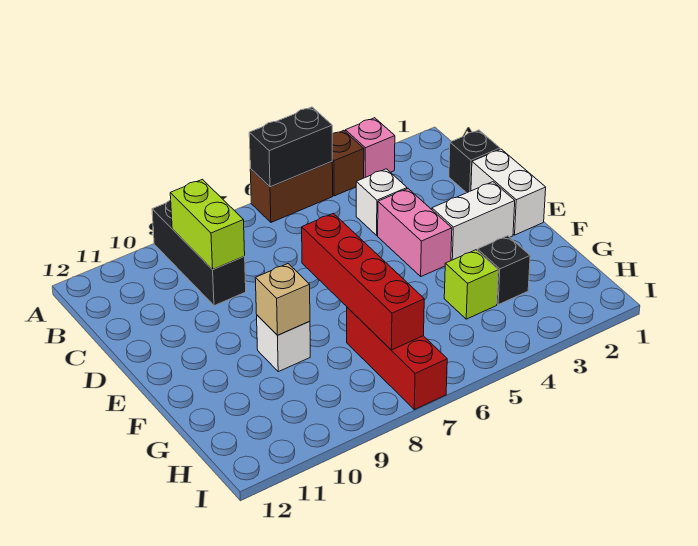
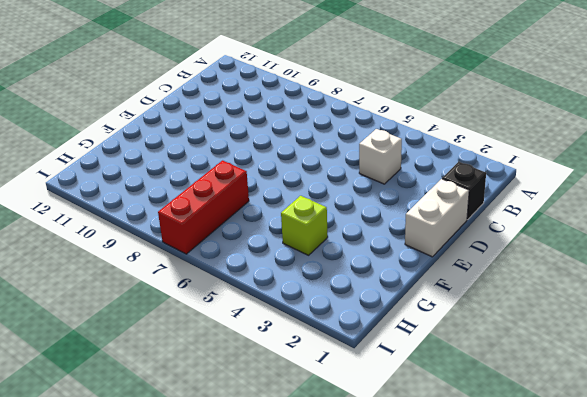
none -> pink 1x1 brick [345,118,395,178]
none -> brown 1x1 brick [332,130,364,196]
none -> brown 1x2 brick [250,162,333,222]

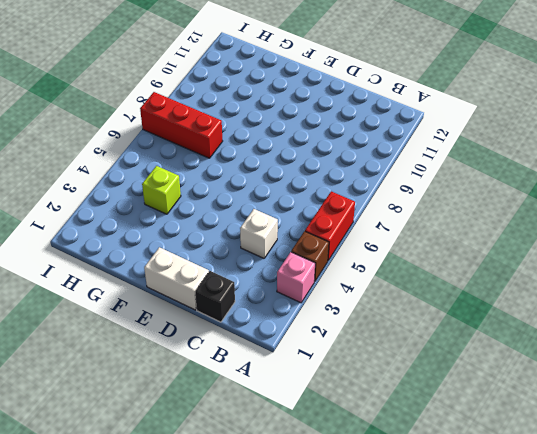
red 1x2 brick [305,191,355,260] -> brown 1x2 brick [250,162,333,222]
none -> black 1x3 brick [152,200,246,306]
none -> pink 1x2 brick [378,189,452,276]
none -> white 1x2 brick [432,182,515,260]

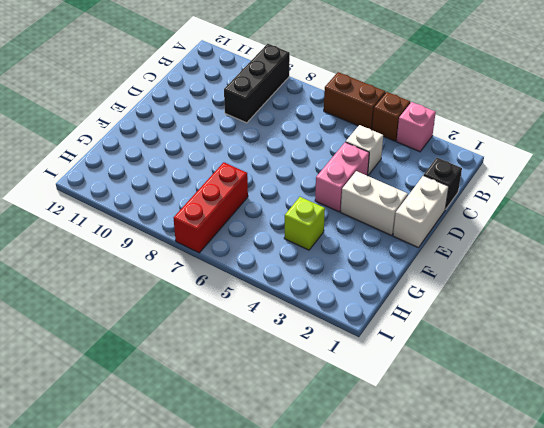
none -> white 1x1 brick [257,315,310,372]
none -> black 1x1 brick [478,236,530,305]
none -> black 1x2 brick [249,107,332,187]

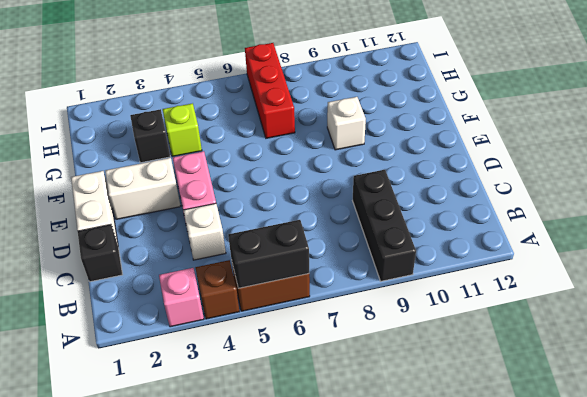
none -> lime 1x2 brick [170,179,245,270]
none -> red 1x4 brick [302,213,424,350]
none -> tan 1x1 brick [255,264,310,335]

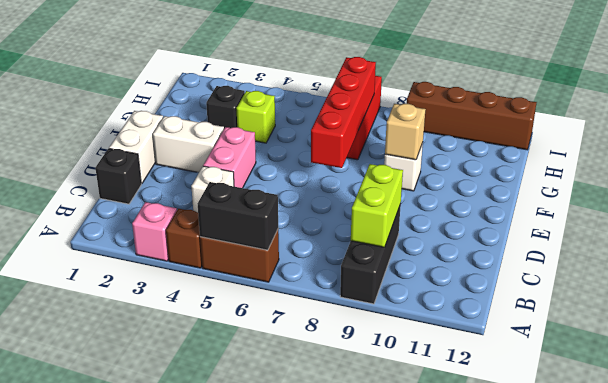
brown 1x4 brick [407,82,537,150] -> none

